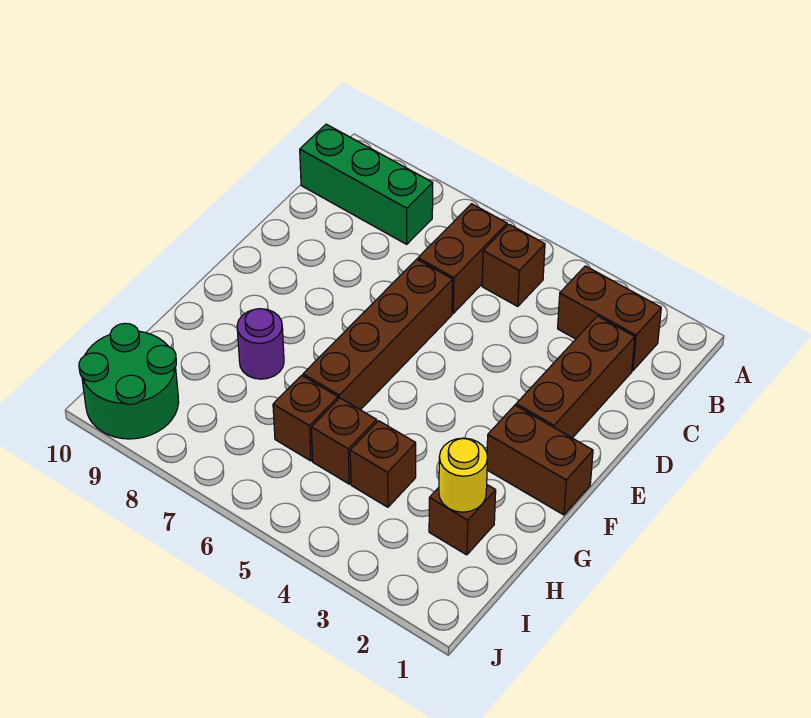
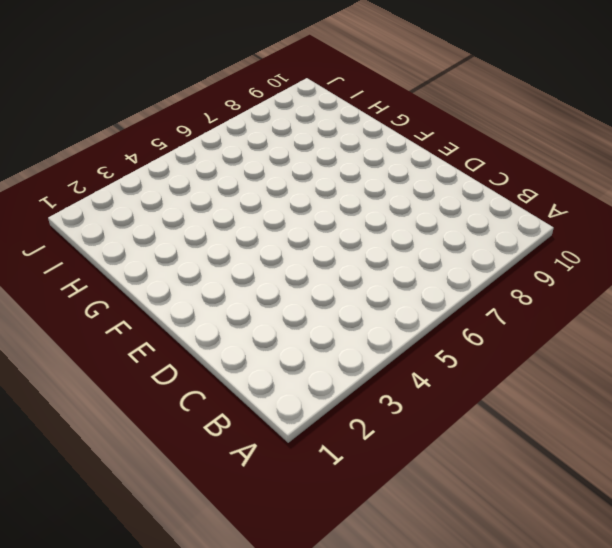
none -> brown 1x2 brick [558,266,661,371]
none -> brown 1x1 brick [482,224,545,306]
none -> brown 1x2 brick [418,204,507,313]

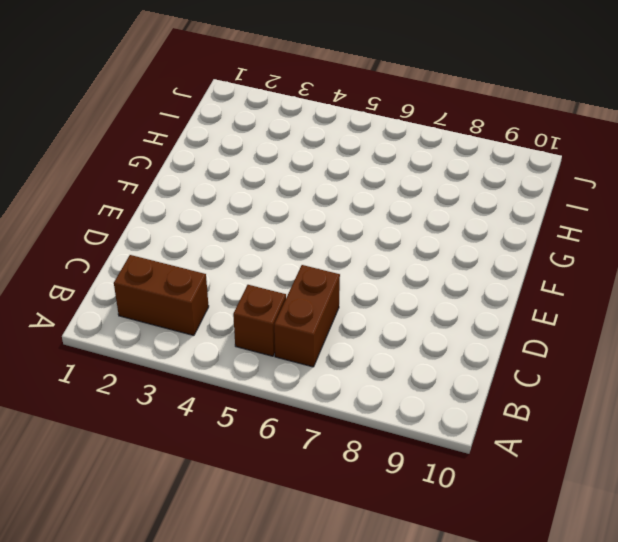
none -> green 1x3 brick [300,124,433,244]
none -> brown 1x3 brick [516,316,635,438]
none -> brown 1x4 brick [303,259,453,410]

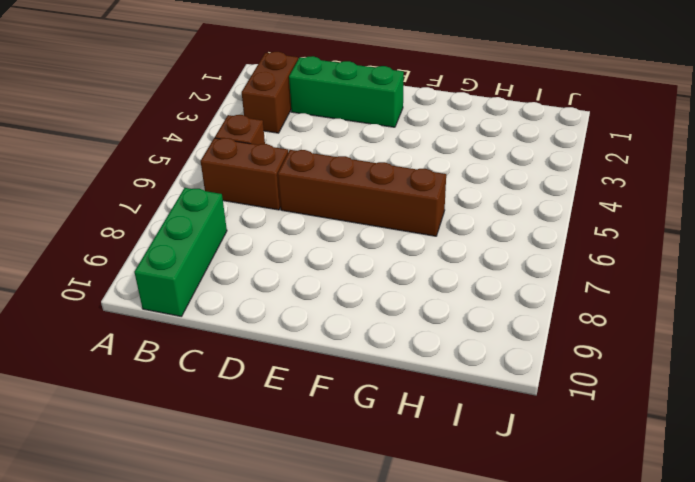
green 1x3 brick [289,56,404,127] -> brown 1x3 brick [516,316,635,438]
none -> brown 1x2 brick [487,405,593,515]
none -> purple 1x1 round brick [237,309,284,379]
none -> brown 1x1 brick [429,485,496,555]

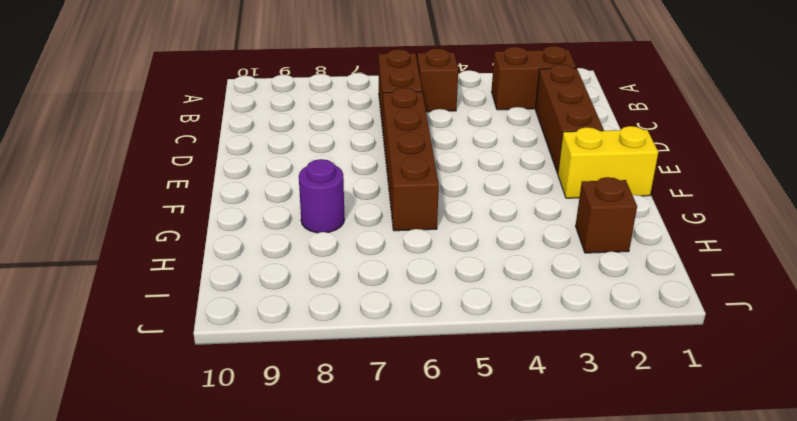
yellow 1x2 brick [558,126,658,198] -> brown 1x2 brick [487,405,593,515]
none -> green 1x3 brick [300,124,433,244]
none -> brown 1x1 brick [350,421,416,507]
none -> brown 1x1 brick [311,398,377,484]

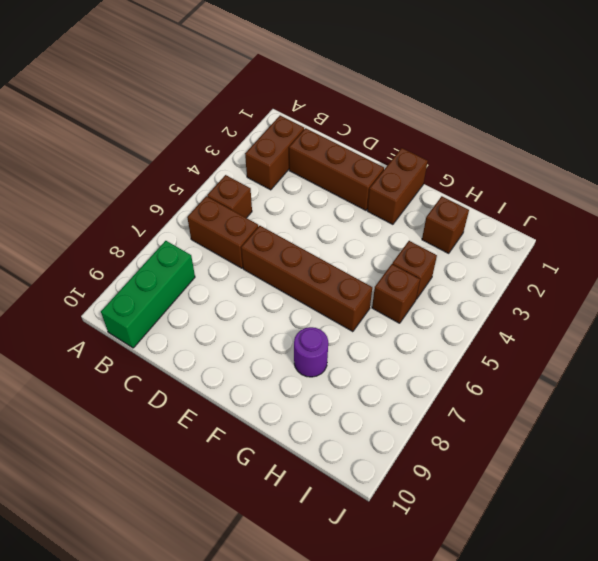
none -> brown 1x1 brick [273,375,338,461]
none -> green 2x2 round brick [79,323,179,439]
none -> yellow 1x1 round brick [439,438,488,512]

